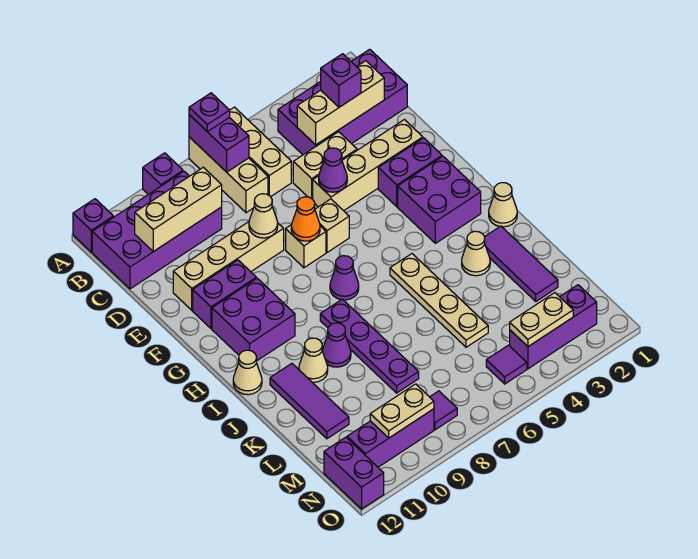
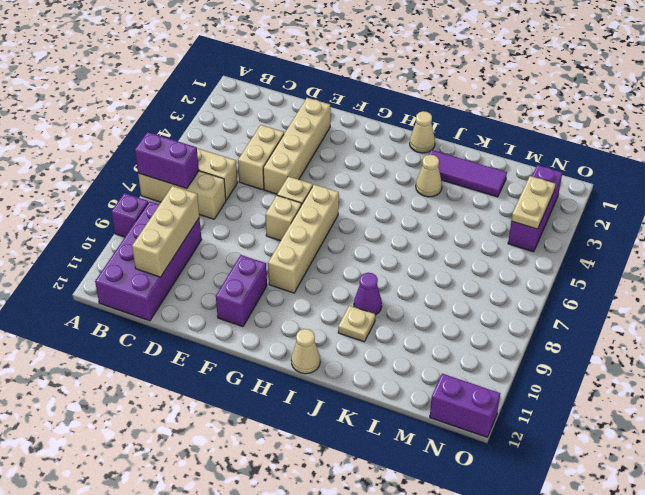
tan 1x4 brick [268,185,339,293] -> tan 1x4 brick moved to [173,222,284,310]
tan 1x1 plate [338,306,375,342] -> tan 1x1 cone [299,338,328,382]
none -> purple 1x1 brick [73,199,113,252]
none -> purple 2x4 brick [278,49,407,155]
none -> purple 1x2 brick [378,138,442,207]
none -> purple 2x2 brick [398,156,481,243]

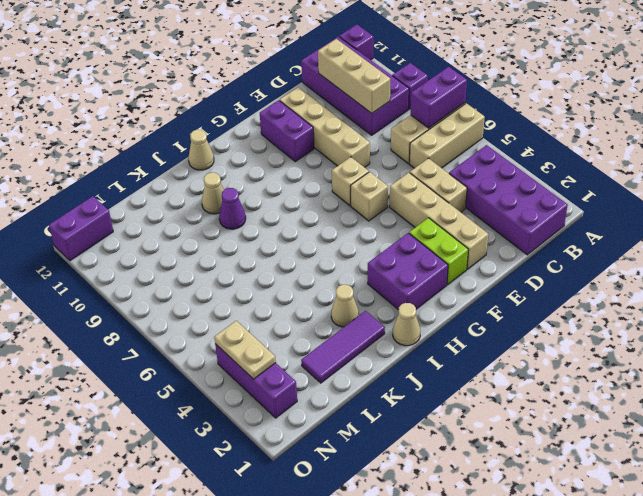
lime 1x2 brick [409,218,468,285] -> purple 1x2 brick [378,138,442,207]
none -> purple 2x2 brick [212,278,295,361]
none -> purple 1x1 cone [330,256,359,300]
none -> tan 1x4 plate [390,254,488,347]
none -> purple 1x4 plate [320,299,419,393]

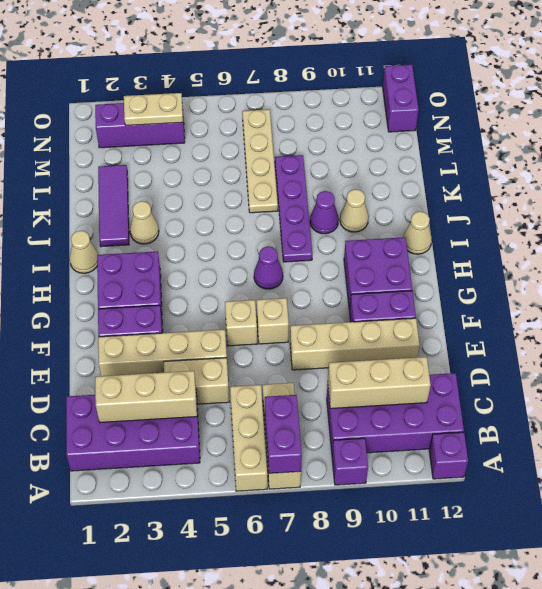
tan 1x4 plate [242,109,278,213] -> tan 1x4 plate moved to [390,254,488,347]
none -> purple 1x3 tile [270,364,349,439]
none -> purple 1x1 tile [486,345,527,384]
none -> purple 1x1 tile [430,391,457,430]
none -> purple 1x3 brick [347,409,434,467]

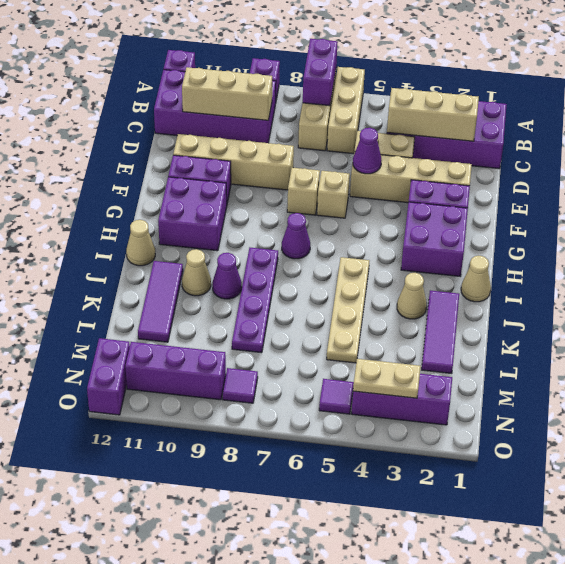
none -> tan 1x1 cone [249,194,278,238]
none -> orange 1x1 cone [291,197,320,241]
none -> tan 1x2 plate [370,384,434,438]
none -> purple 1x1 plate [189,93,230,132]

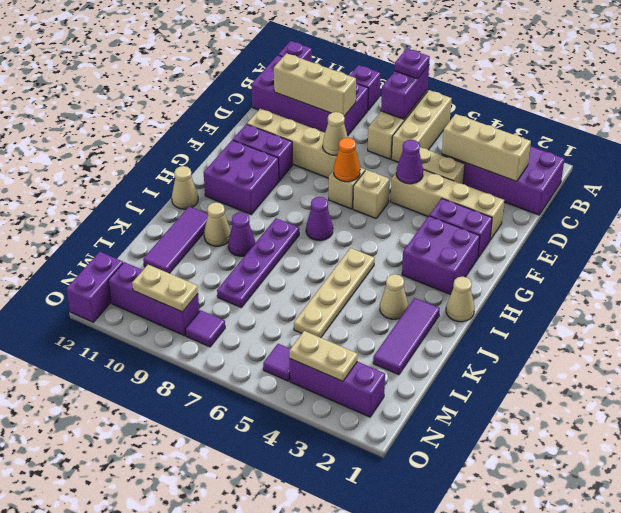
none -> purple 1x1 brick [321,54,361,107]

